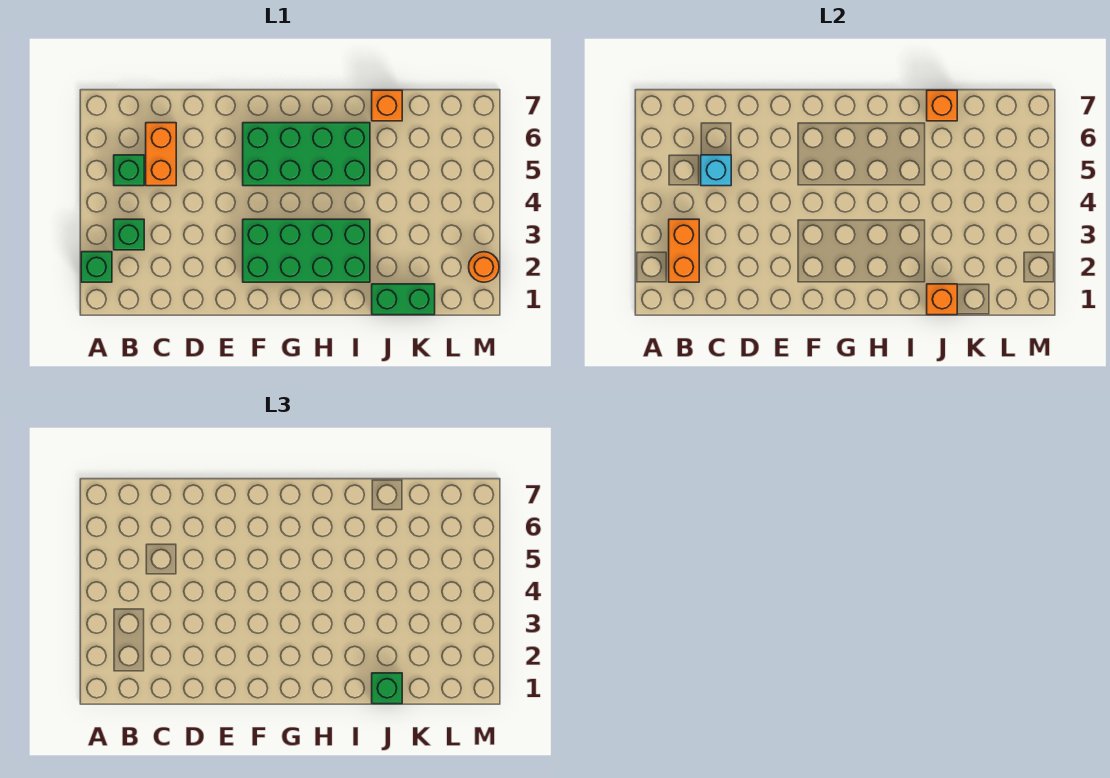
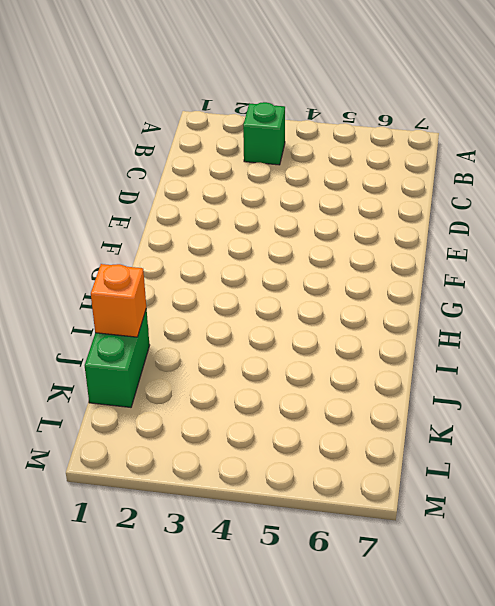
none -> green 1x1 brick [81,252,112,282]
none -> green 1x1 brick [114,155,144,186]
none -> orange 1x2 brick [146,123,176,186]

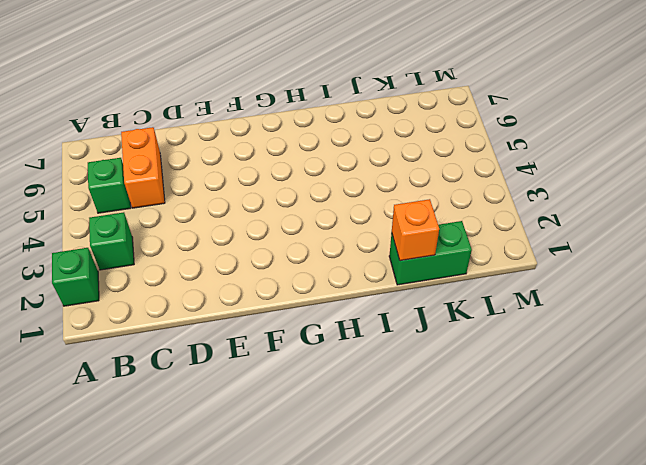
none -> green 2x4 brick [243,219,370,282]
none -> green 2x4 brick [243,123,370,186]
none -> orange 1x1 brick [372,90,402,121]

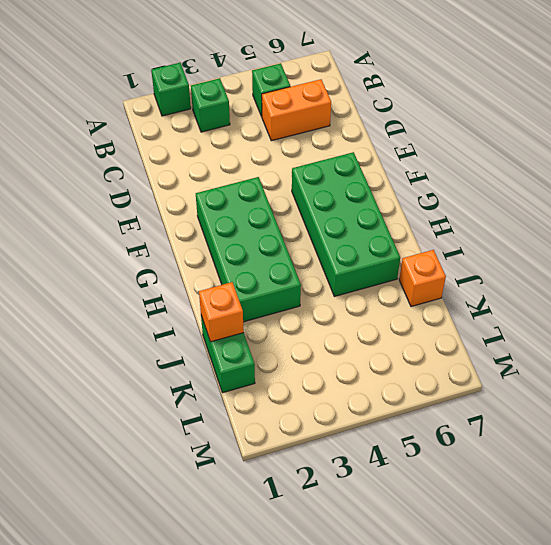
none -> orange 1x1 round brick [469,252,499,282]
none -> orange 1x2 brick [669,219,699,282]
none -> cyan 1x1 brick [701,155,731,186]

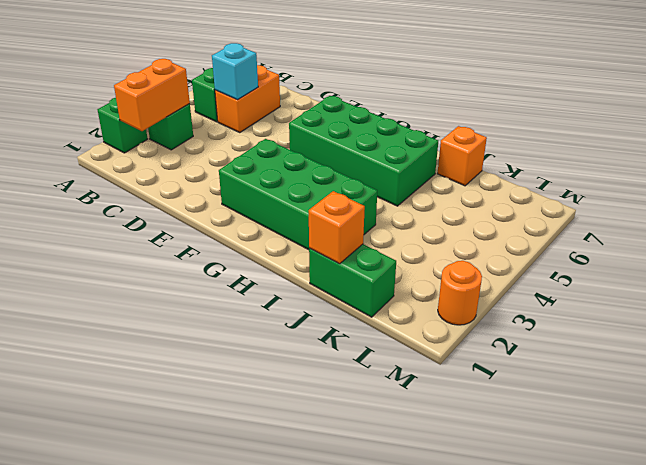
none -> orange 1x1 brick [927,90,957,121]
none -> green 1x1 brick [372,673,402,704]

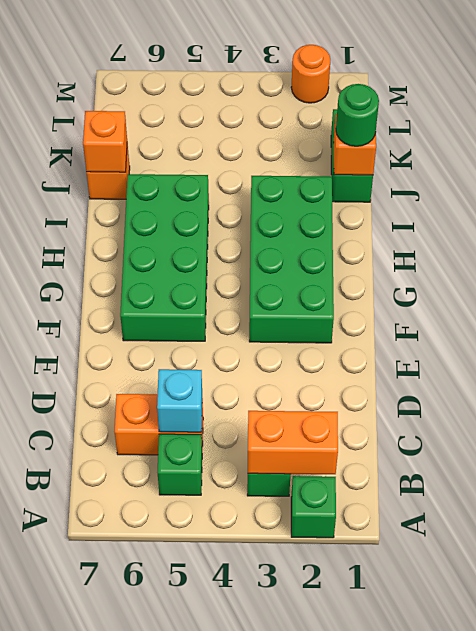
green 1x1 round brick [336,84,379,146] -> green 1x1 brick [372,673,402,704]

